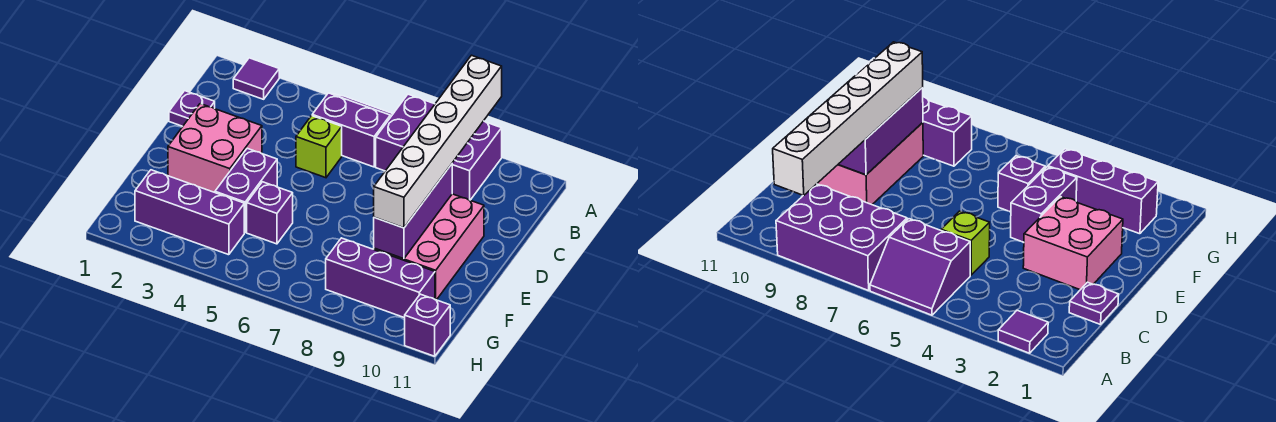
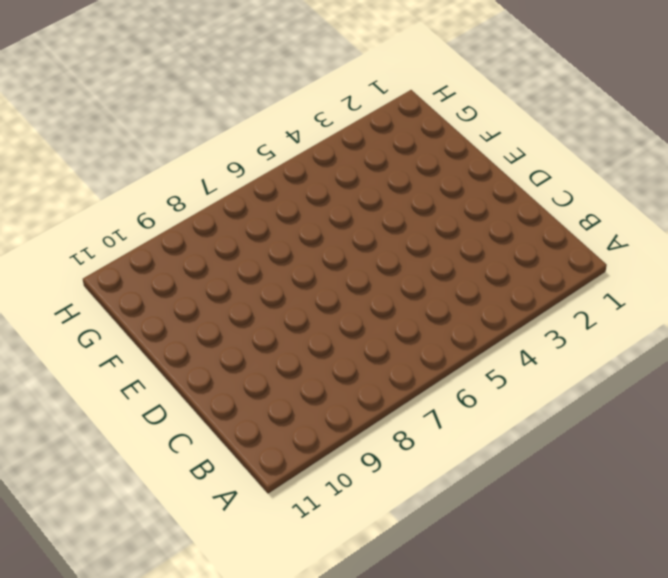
none -> purple 1x1 tile [233,58,279,99]
none -> purple 2x2 slope [312,93,393,167]
none -> purple 2x3 brick [376,94,502,200]

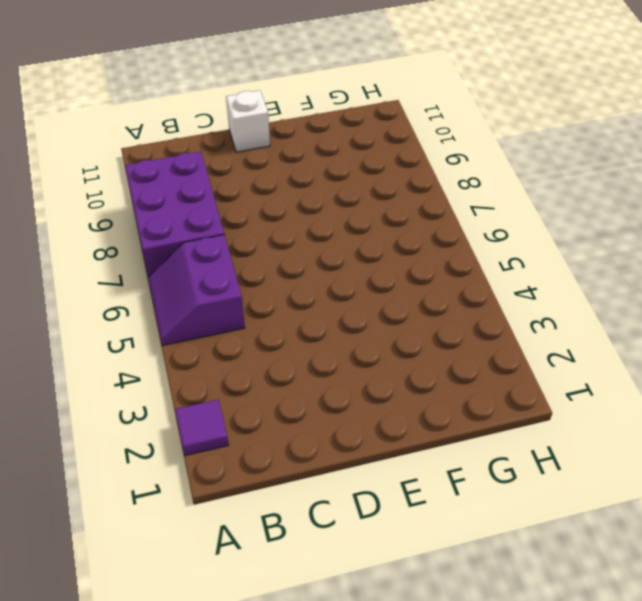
white 1x1 brick [226,90,270,152] -> none
none -> purple 1x1 plate [169,91,215,126]
none -> lime 1x1 brick [296,116,342,178]
none -> pink 2x2 brick [168,104,262,192]

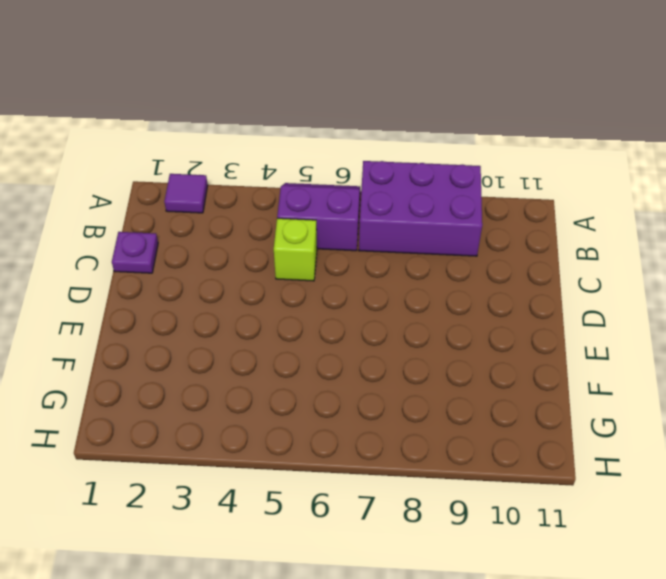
none -> pink 2x2 brick [168,104,262,192]
none -> pink 2x3 brick [374,194,484,300]
none -> purple 1x2 brick [215,148,277,232]

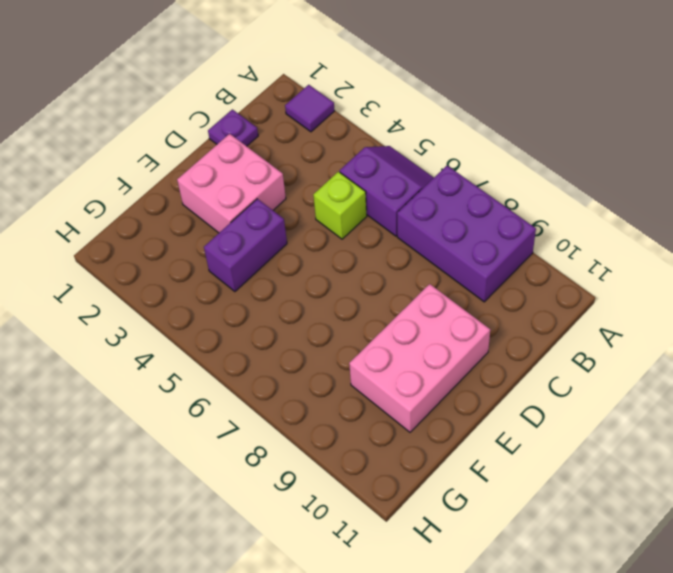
none -> purple 1x1 brick [247,182,293,244]
none -> purple 1x3 brick [135,170,244,255]
none -> purple 1x3 brick [326,238,435,318]

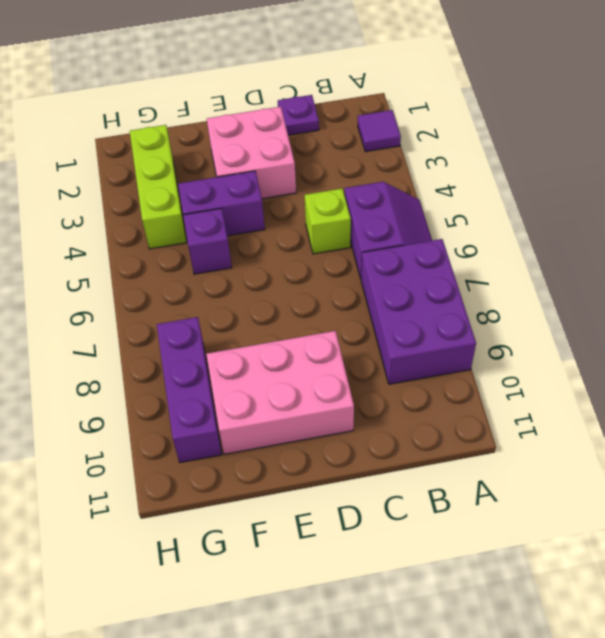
lime 1x3 brick [130,125,186,249] -> purple 1x3 brick [135,170,244,255]
none -> purple 1x1 brick [405,294,450,356]
none -> purple 1x3 brick [374,164,452,259]
none -> white 1x6 brick [374,55,502,228]

